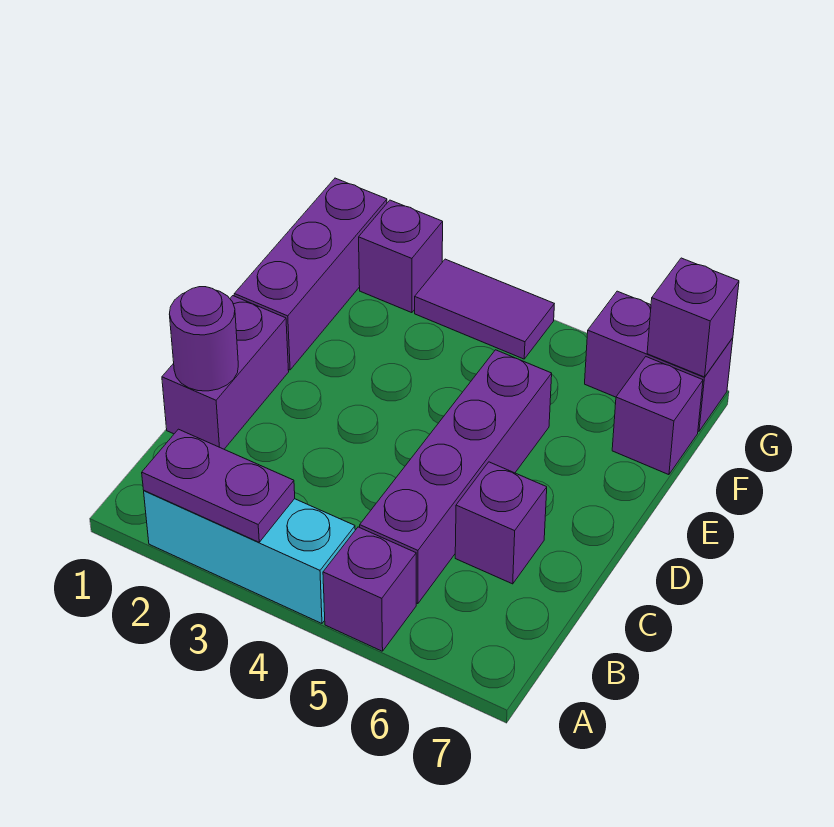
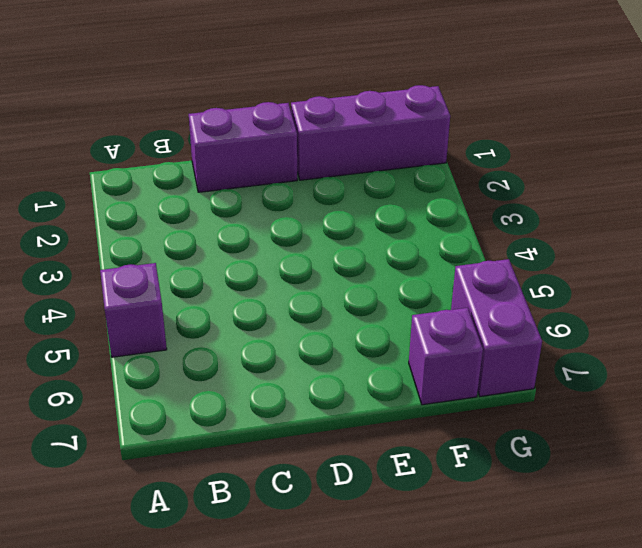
none -> cyan 1x3 brick [144,491,355,623]
none -> purple 1x4 brick [360,350,552,604]
none -> purple 1x1 brick [455,462,547,584]

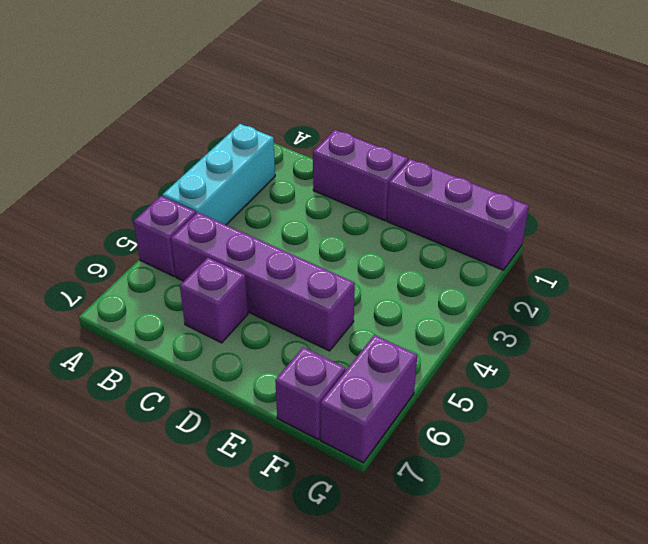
none -> purple 1x1 brick [359,200,443,313]
none -> purple 1x2 tile [415,259,554,359]
none -> purple 1x2 plate [142,429,295,542]

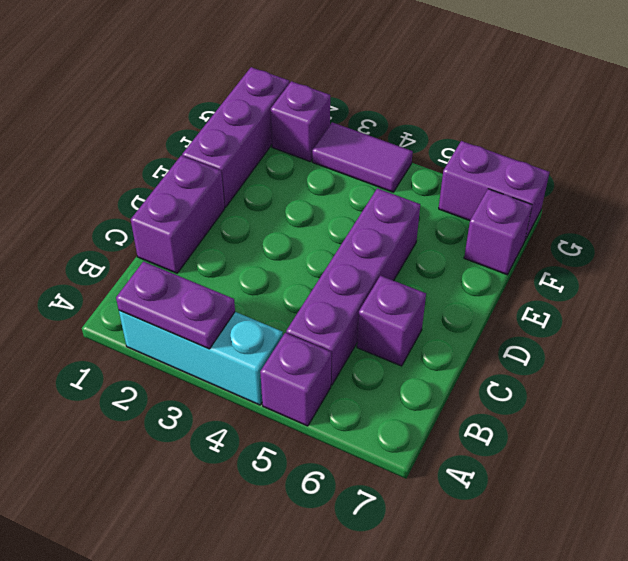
none -> purple 1x1 round brick [170,287,238,391]
none -> purple 1x1 brick [647,258,739,377]

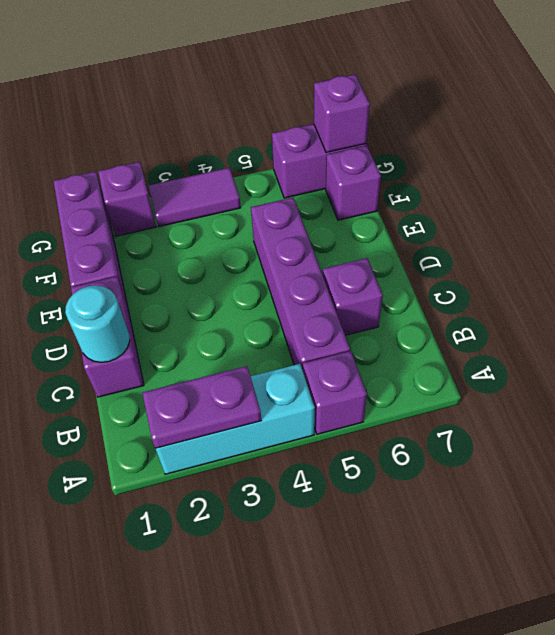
cyan 1x1 round brick [65,285,130,362] -> purple 1x1 round brick [170,287,238,391]

